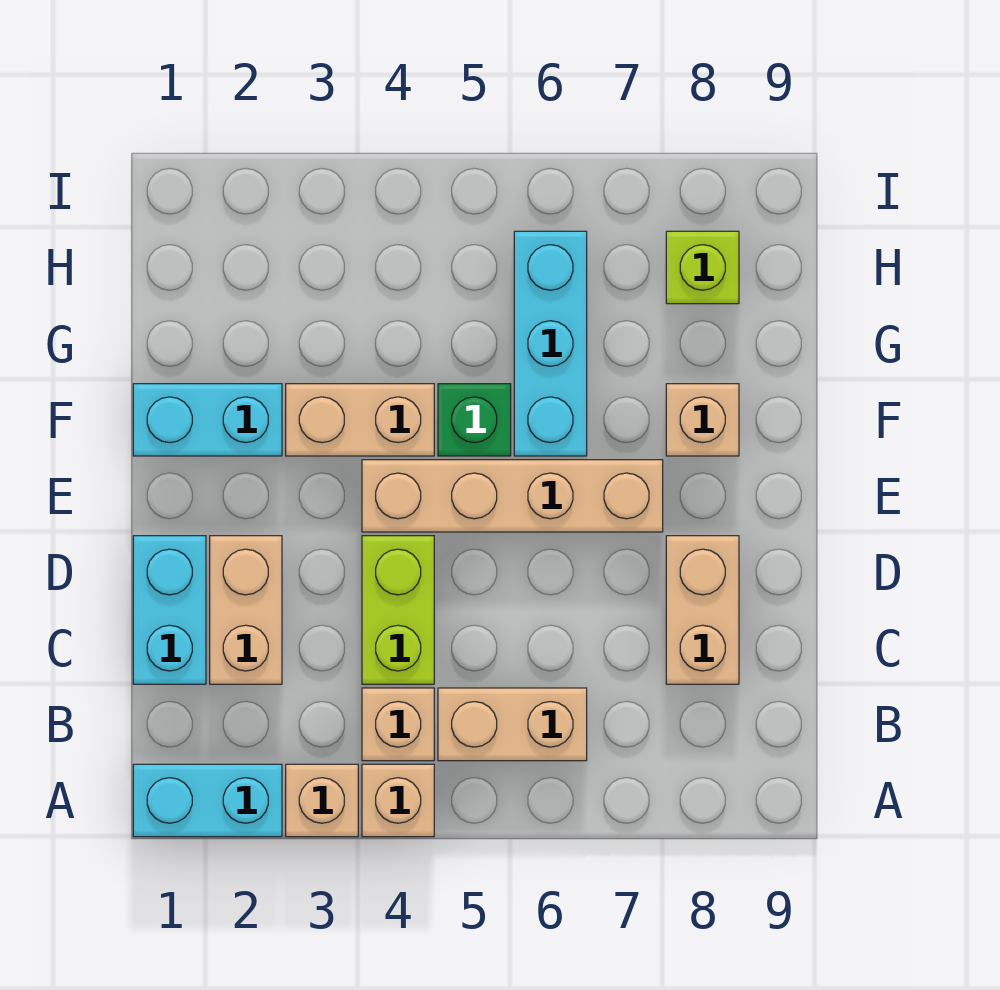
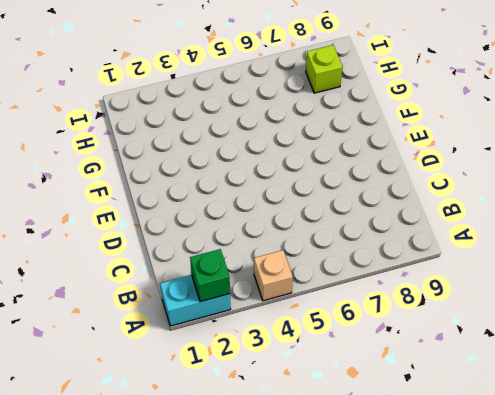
green 1x1 brick [190,249,230,302] -> green 1x1 brick moved to [438,384,511,456]
none -> tan 1x1 brick [286,764,358,837]
none -> tan 1x1 brick [362,688,434,761]
none -> tan 1x2 brick [438,688,587,761]

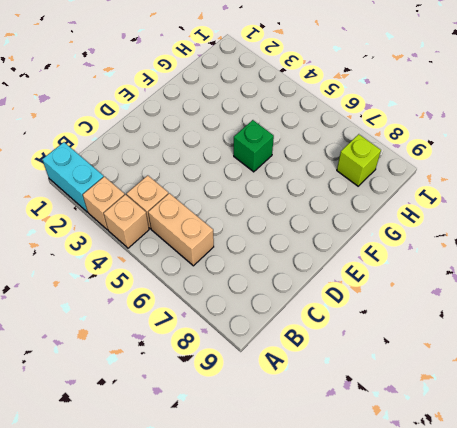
none -> cyan 1x2 brick [133,536,206,684]
none -> tan 1x2 brick [210,536,282,684]
none -> lime 1x2 brick [362,536,434,684]

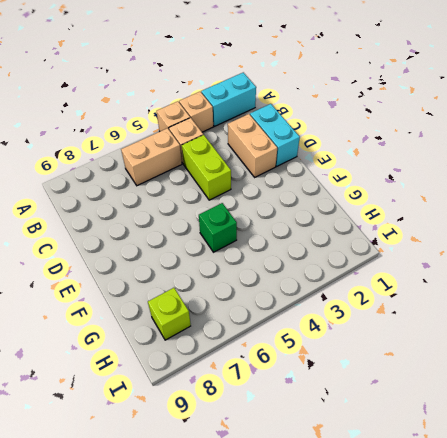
none -> tan 1x2 brick [666,536,739,684]
none -> tan 1x4 brick [362,460,663,532]
none -> cyan 1x2 brick [133,384,282,456]

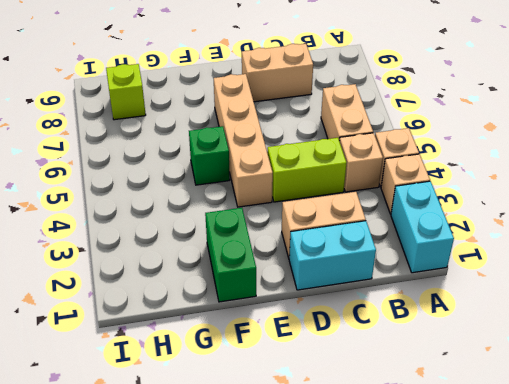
green 1x2 brick [205,208,256,302] -> cyan 1x2 brick [133,384,282,456]
none -> tan 1x2 brick [286,384,434,456]
none -> cyan 1x3 brick [514,231,587,456]
none -> tan 1x1 brick [666,384,739,456]

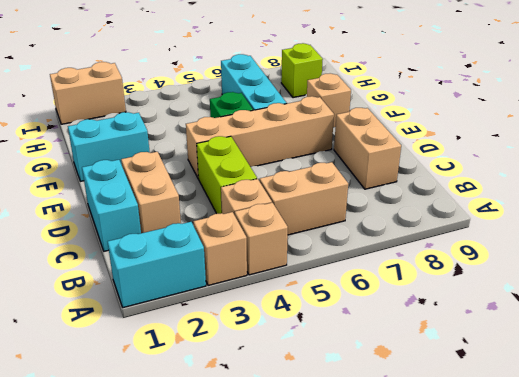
tan 1x2 brick [50,62,126,124] -> tan 1x2 brick moved to [286,384,434,456]

